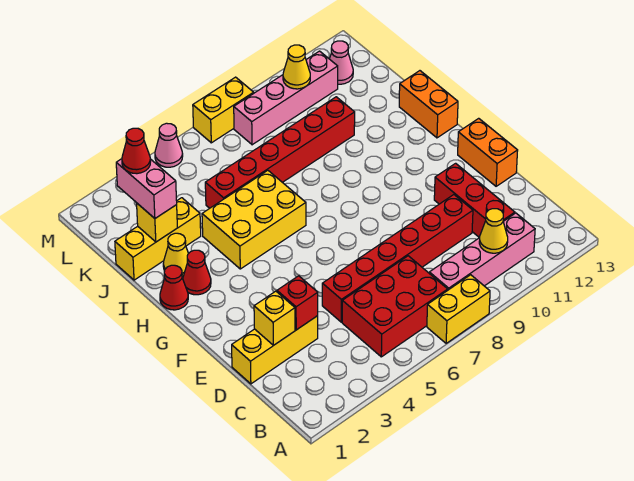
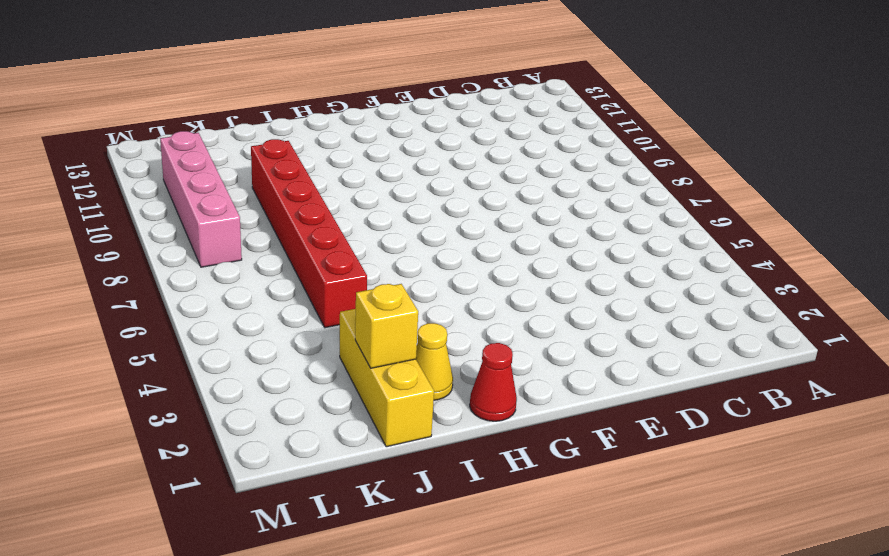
none -> yellow 1x2 brick [427,275,490,343]
none -> red 2x3 brick [342,256,448,357]
none -> pink 1x4 brick [429,213,535,290]

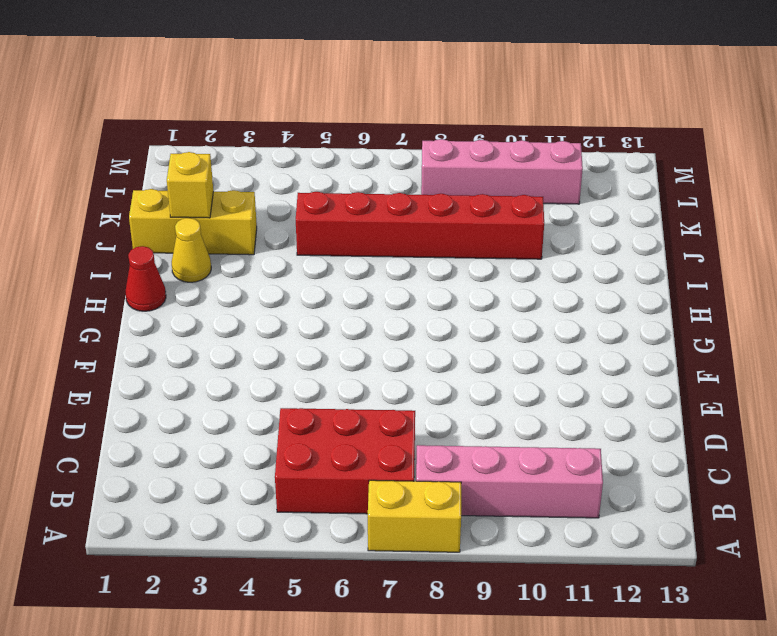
none -> red 1x3 brick [434,163,515,238]
none -> yellow 1x3 brick [232,316,318,384]
none -> red 1x6 brick [322,195,473,322]

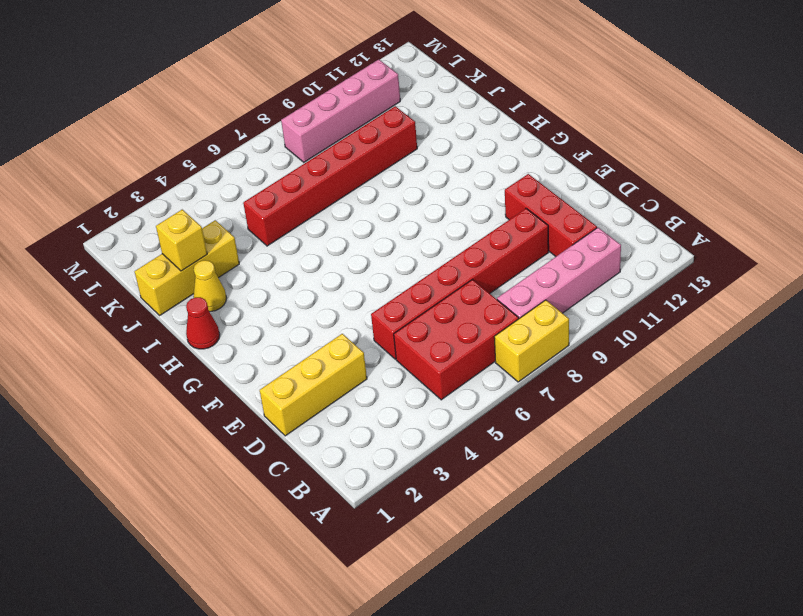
none -> orange 1x2 brick [458,118,518,186]
none -> red 1x1 cone [183,250,211,295]
none -> yellow 2x3 brick [202,170,306,269]

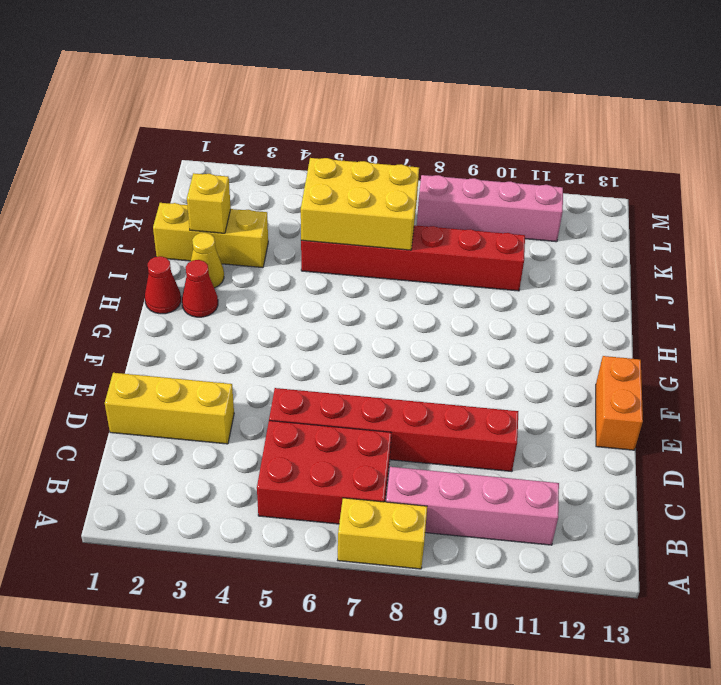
yellow 2x3 brick [301,158,419,250] -> yellow 2x3 brick moved to [202,170,306,269]
none -> red 1x3 brick [434,163,515,238]
none -> orange 1x2 brick [399,71,458,138]
none -> pink 1x1 cone [330,41,353,84]

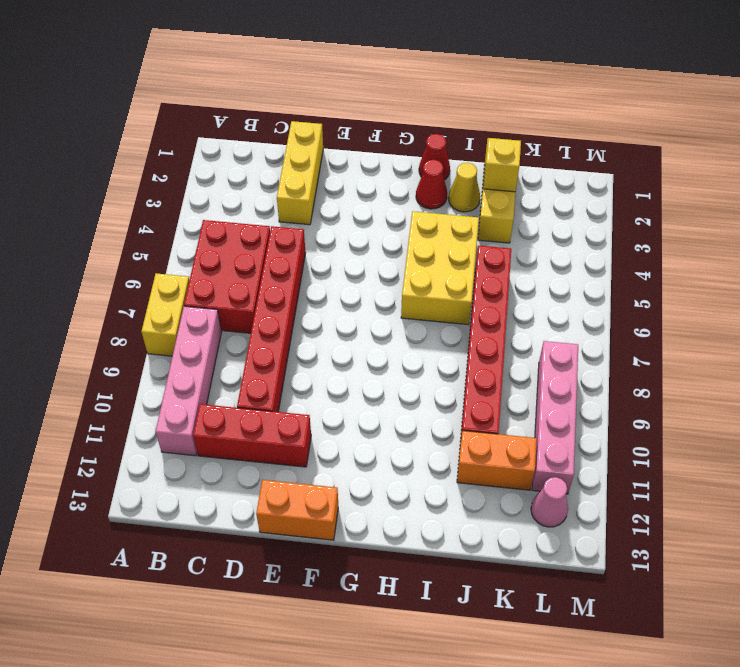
orange 1x2 brick [457,431,537,490] -> orange 1x2 brick moved to [399,71,458,138]
none -> pink 1x1 cone [155,123,183,167]
none -> yellow 1x2 brick [193,77,254,143]
none -> yellow 1x1 cone [479,209,508,253]

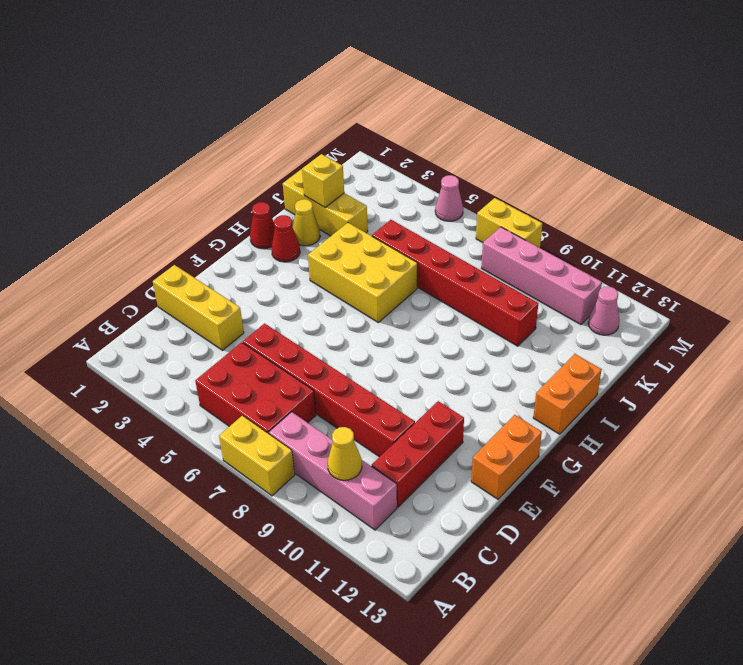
none -> yellow 1x1 brick [254,291,295,345]
none -> red 1x1 brick [277,276,318,330]
none -> yellow 1x1 cone [283,45,310,89]

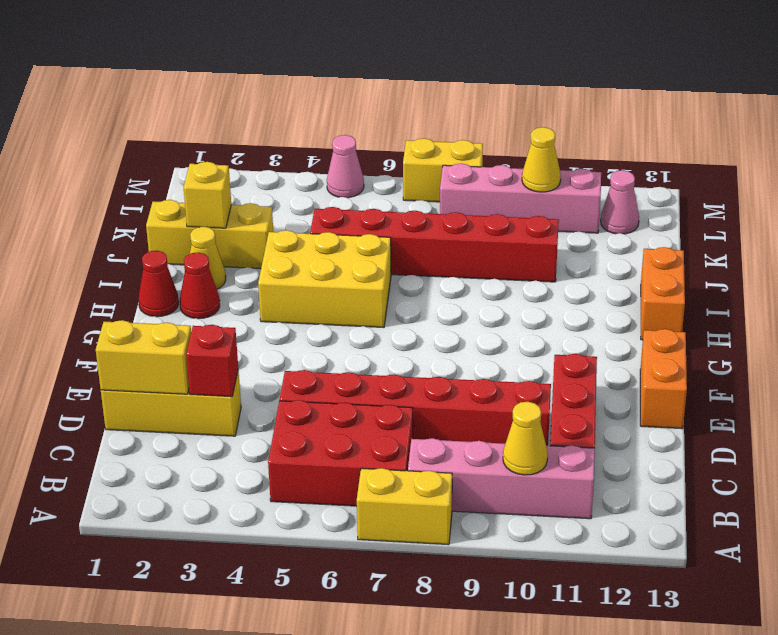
yellow 1x2 brick [96,320,191,394] -> yellow 1x1 brick [254,291,295,345]
none -> pink 1x2 brick [116,159,177,218]
none -> red 1x1 cone [122,128,150,174]

